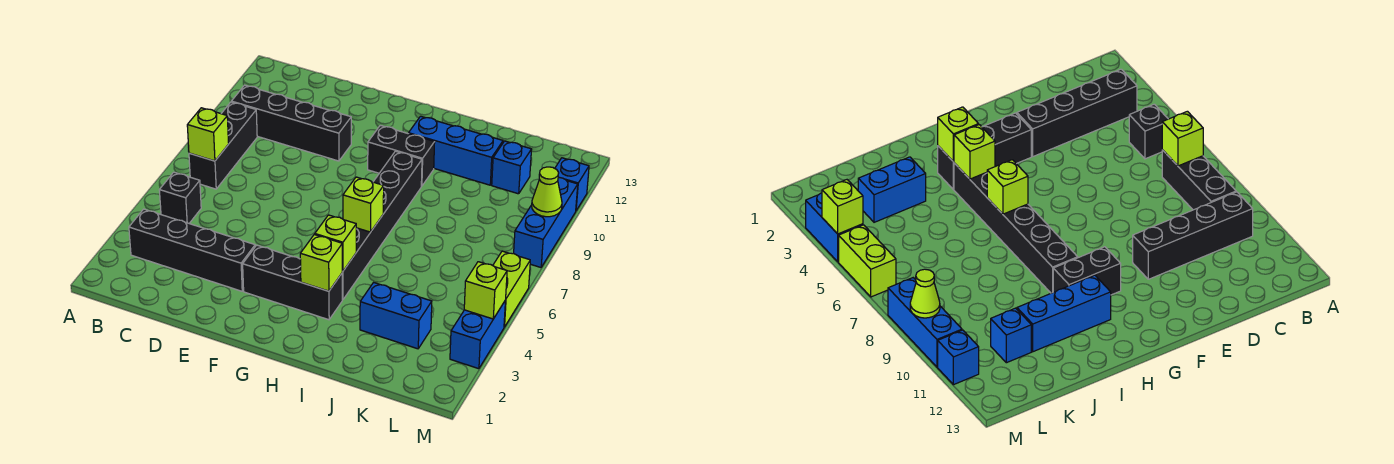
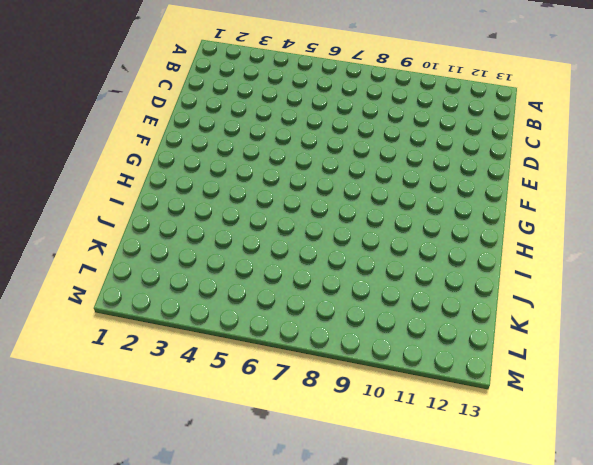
none -> black 1x4 brick [129,209,255,291]
none -> black 1x1 brick [159,172,201,223]
none -> black 1x3 brick [189,102,257,189]

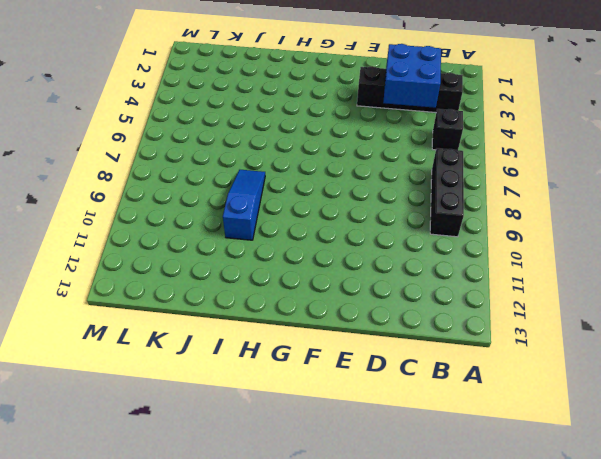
blue 2x2 brick [383,44,441,108] -> none
blue 1x3 slope [223,170,265,240] -> none
none -> black 1x4 brick [231,85,351,161]
none -> black 1x3 brick [243,245,342,320]
none -> black 1x2 brick [368,125,435,186]

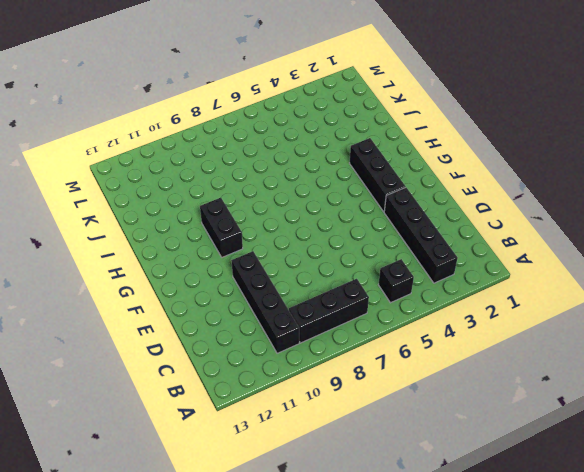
none -> black 1x6 brick [342,151,422,300]
none -> blue 1x3 brick [409,116,503,185]
none -> blue 1x2 brick [360,283,432,349]

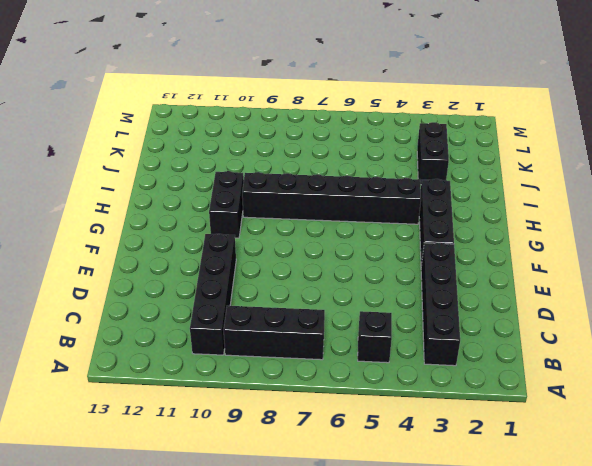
black 1x2 brick [417,122,449,183] -> blue 1x2 brick [360,283,432,349]
none -> blue 1x3 brick [409,116,503,185]
none -> blue 1x1 brick [492,141,532,194]
none -> blue 1x2 brick [450,301,505,369]

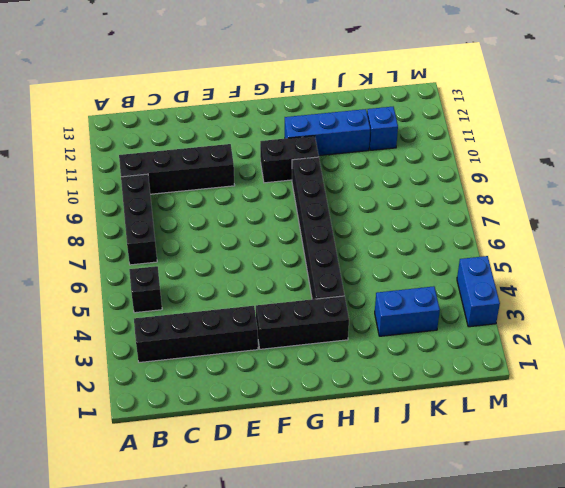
none -> lime 1x2 brick [493,251,530,327]
none -> blue 1x3 brick [514,178,578,267]
none -> blue 1x1 brick [555,158,589,210]

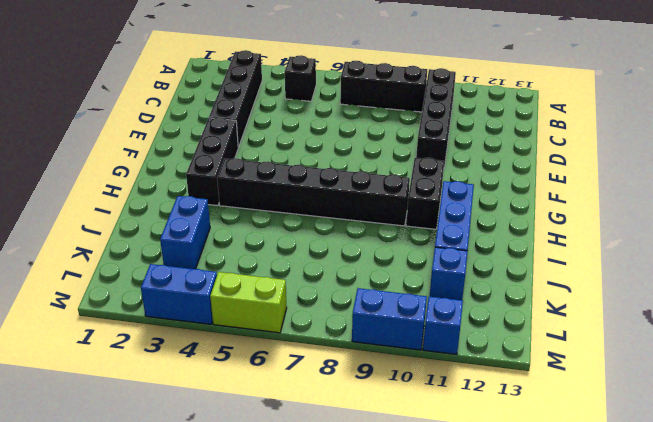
blue 1x2 brick [352,288,427,350] -> blue 1x3 brick [514,178,578,267]
none -> lime 1x1 brick [187,108,229,161]
none -> lime 1x1 brick [300,235,342,291]
none -> lime 1x1 brick [315,215,356,271]

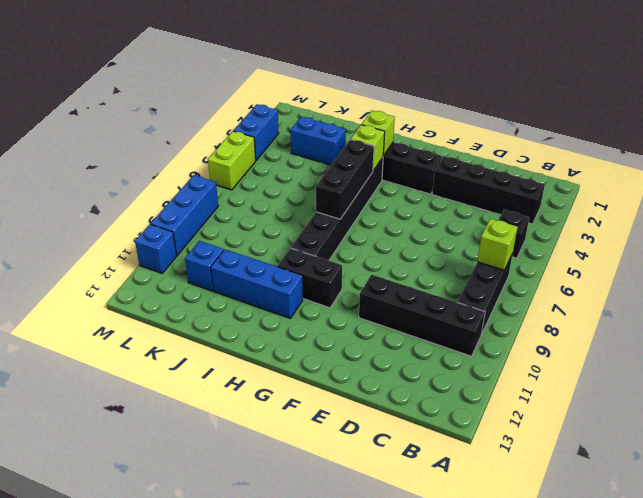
black 1x3 brick [316,139,374,219] -> lime 1x1 brick [343,177,384,232]
none -> lime 1x1 brick [464,262,507,319]
none -> lime 1x1 cone [532,167,562,217]

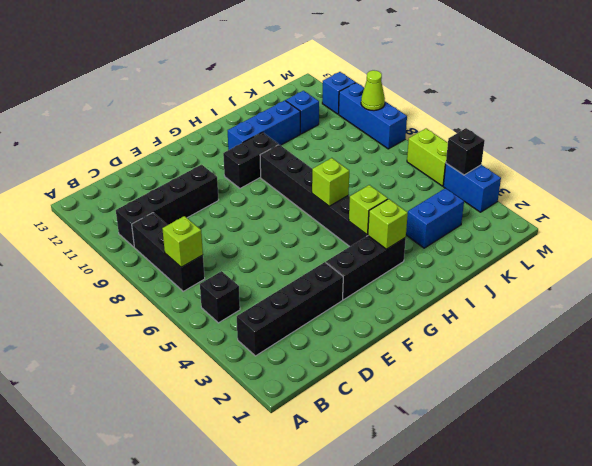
black 1x1 brick [446,128,485,175] -> lime 1x1 brick [464,262,507,319]

